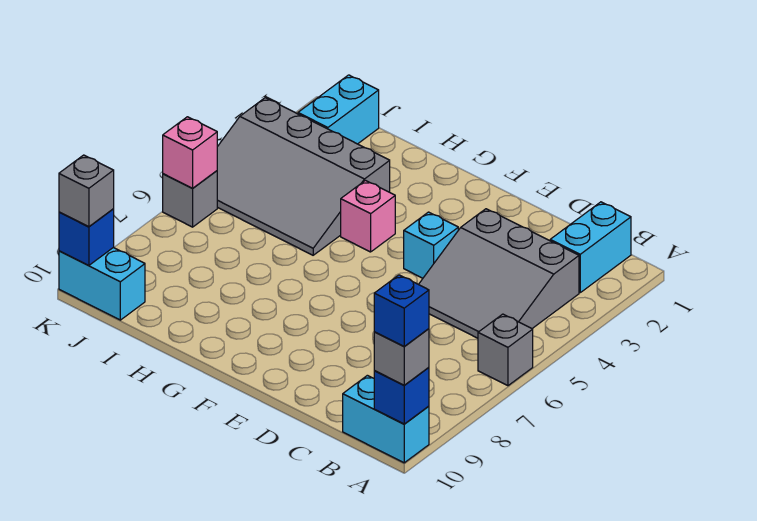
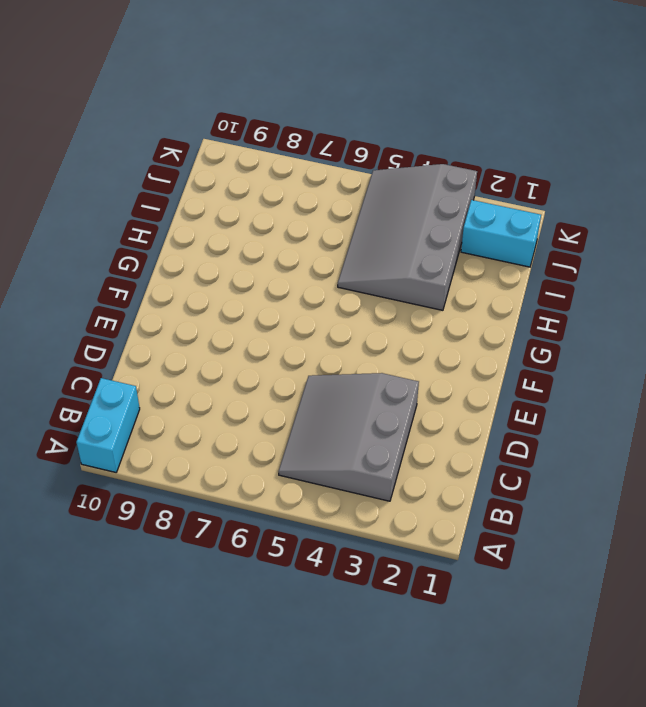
none -> grey 1x1 brick [478,314,533,386]
none -> cyan 1x2 brick [550,202,631,292]
none -> cyan 1x1 brick [404,212,458,278]

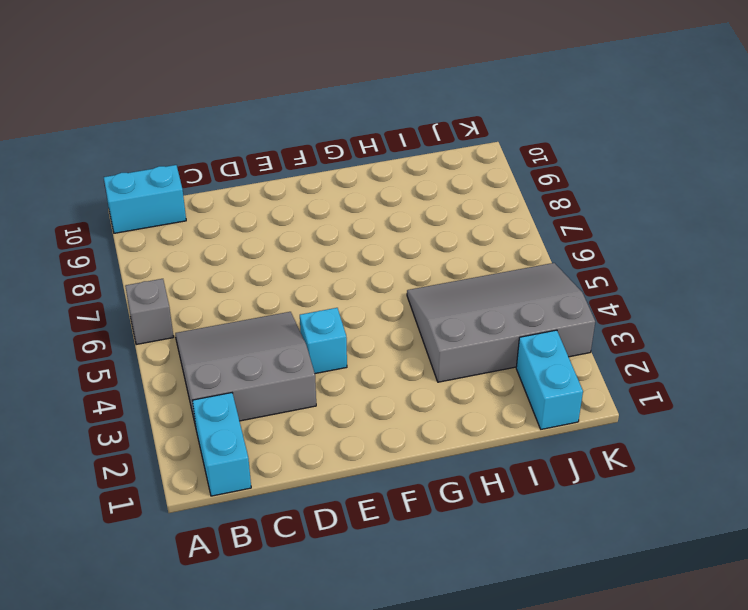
none -> pink 1x1 brick [341,180,395,252]
none -> cyan 1x2 brick [59,248,145,320]
none -> grey 1x1 brick [163,171,217,227]

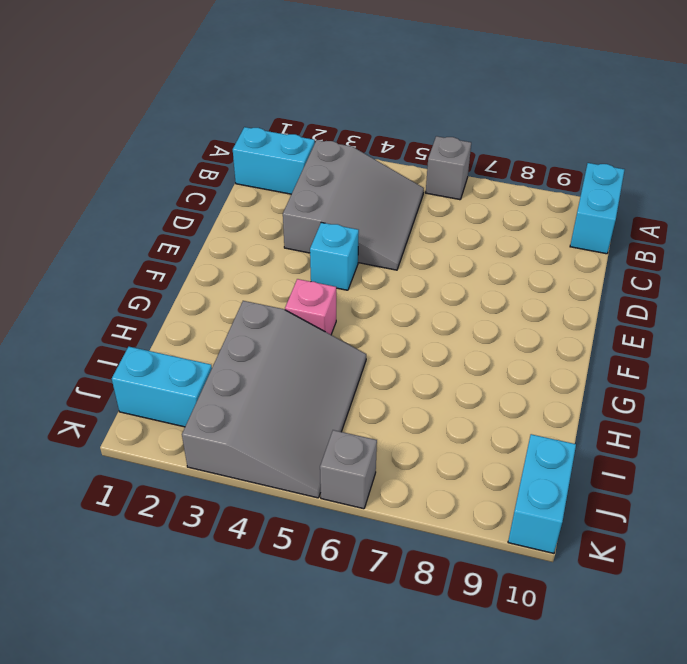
none -> blue 1x1 brick [374,367,429,424]
none -> pink 1x1 brick [163,117,217,188]
none -> blue 1x1 brick [59,209,114,266]

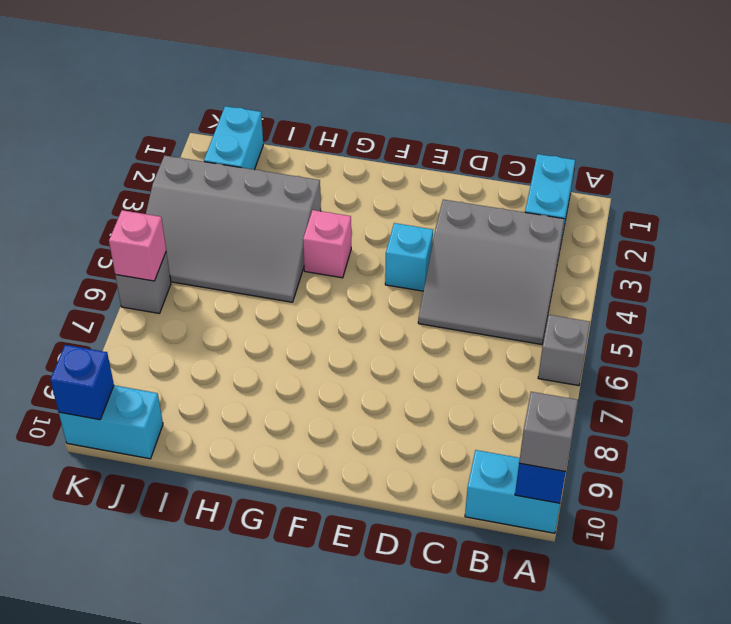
none -> grey 1x1 brick [59,155,114,227]
none -> blue 1x1 brick [374,275,429,347]

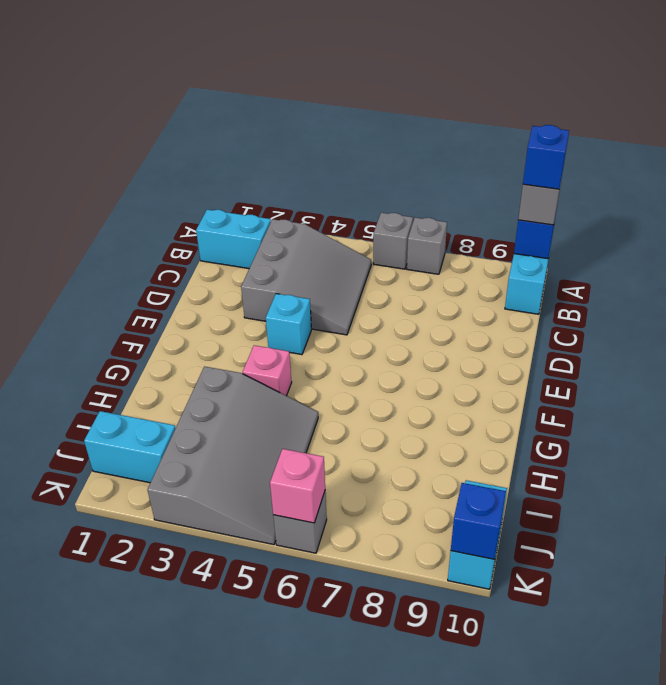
grey 1x1 brick [407,218,447,274] -> grey 1x1 brick moved to [59,155,114,227]

